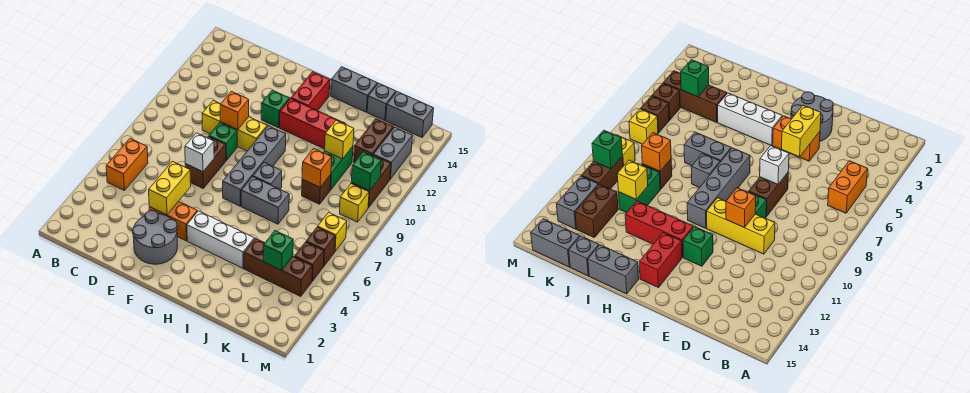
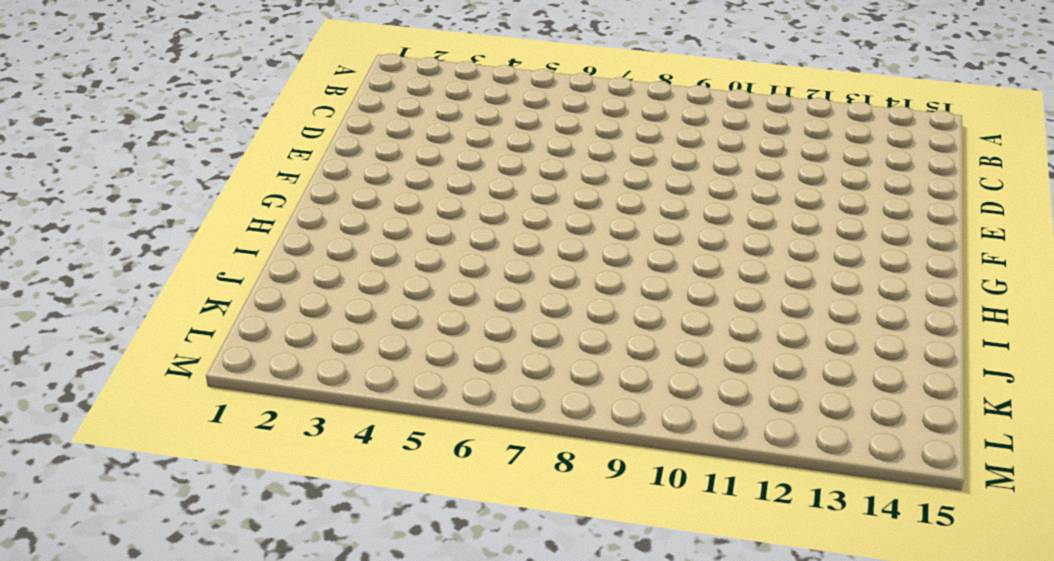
none -> orange 1x2 brick [106,138,148,191]
none -> yellow 1x3 brick [202,100,267,151]
none -> grey 2x2 round brick [133,210,178,264]
none -> orange 1x2 brick [149,201,197,241]

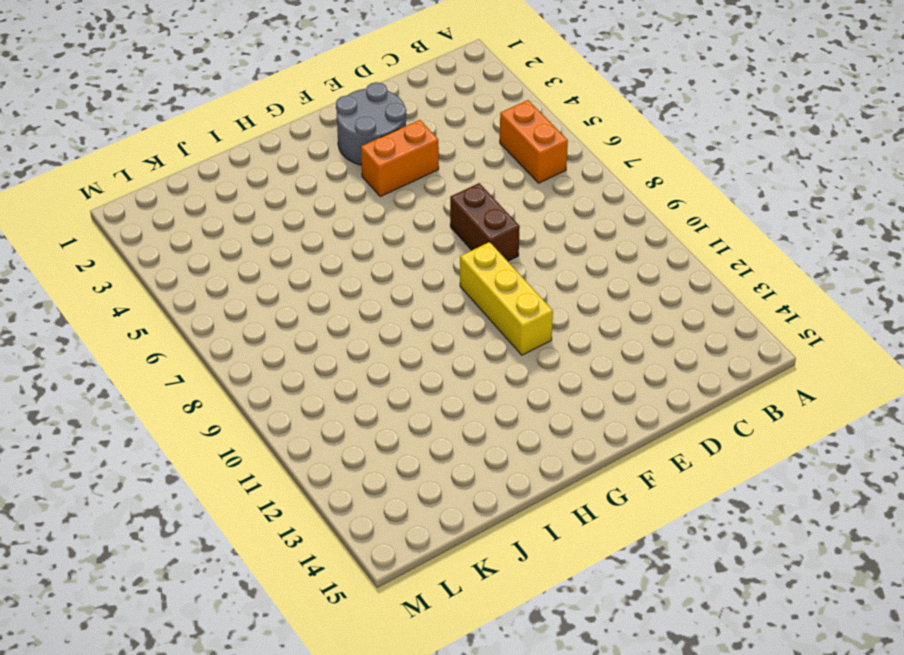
yellow 1x3 brick [460,242,553,355] -> yellow 1x3 brick turned to [202,100,267,151]
none -> green 1x1 brick [209,123,237,161]
none -> green 1x1 brick [261,90,290,128]
none -> white 1x3 brick [187,211,254,268]
none -> grey 1x4 brick [223,126,286,206]

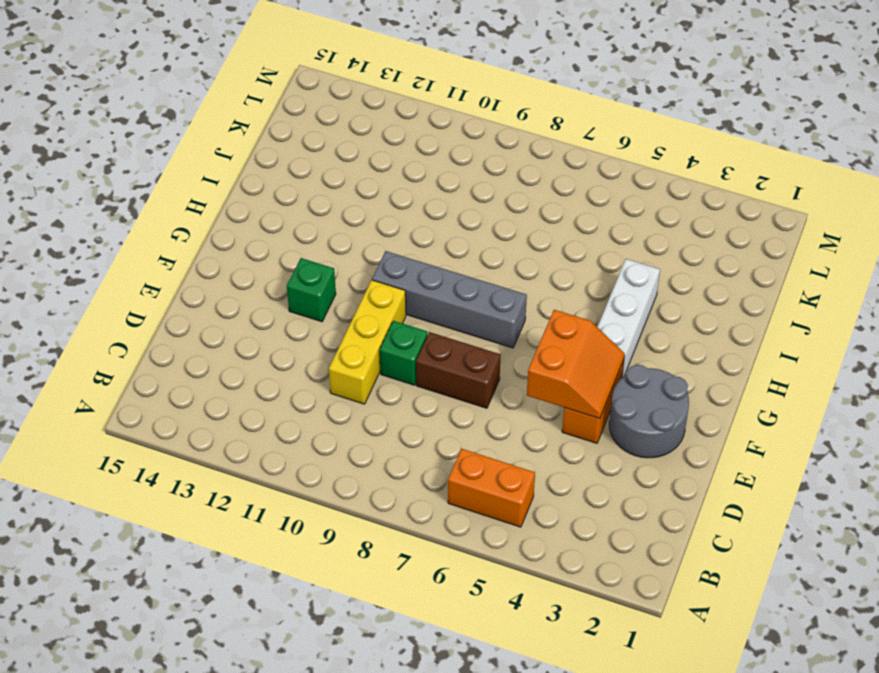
orange 2x2 slope [527,310,625,419] -> yellow 1x2 brick [149,161,191,215]
none -> red 1x3 brick [280,99,345,149]
none -> red 1x2 brick [291,72,330,111]
none -> grey 1x2 brick [241,177,289,224]
none -> grey 1x1 brick [253,163,282,189]

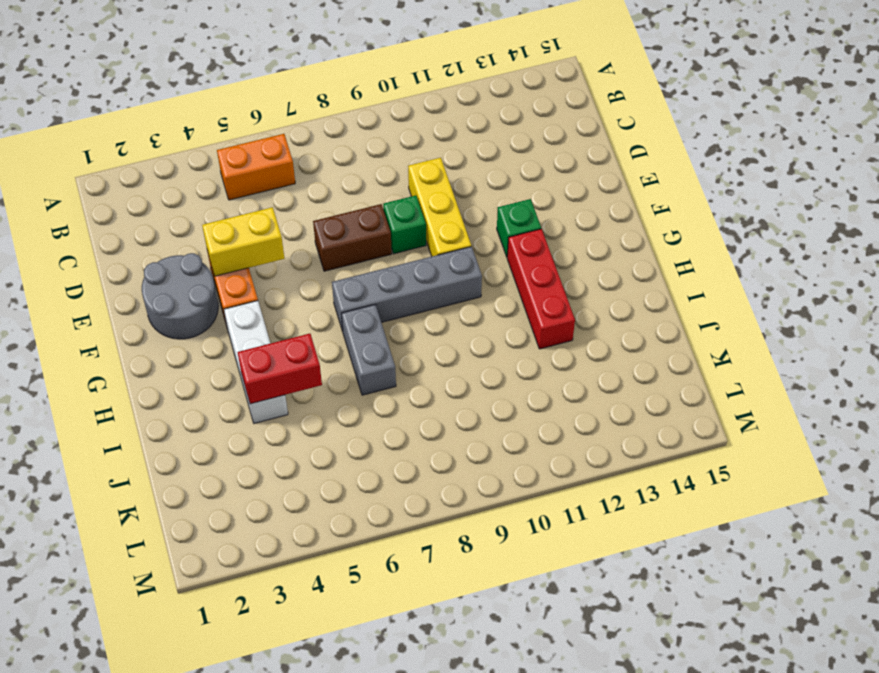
red 1x2 brick [238,334,322,404] -> red 1x2 brick moved to [291,72,330,111]
none -> grey 1x1 brick [253,163,282,189]
none -> grey 1x2 brick [331,67,377,112]
none -> brown 1x3 brick [244,238,312,297]
none -> brown 1x1 brick [302,175,331,204]

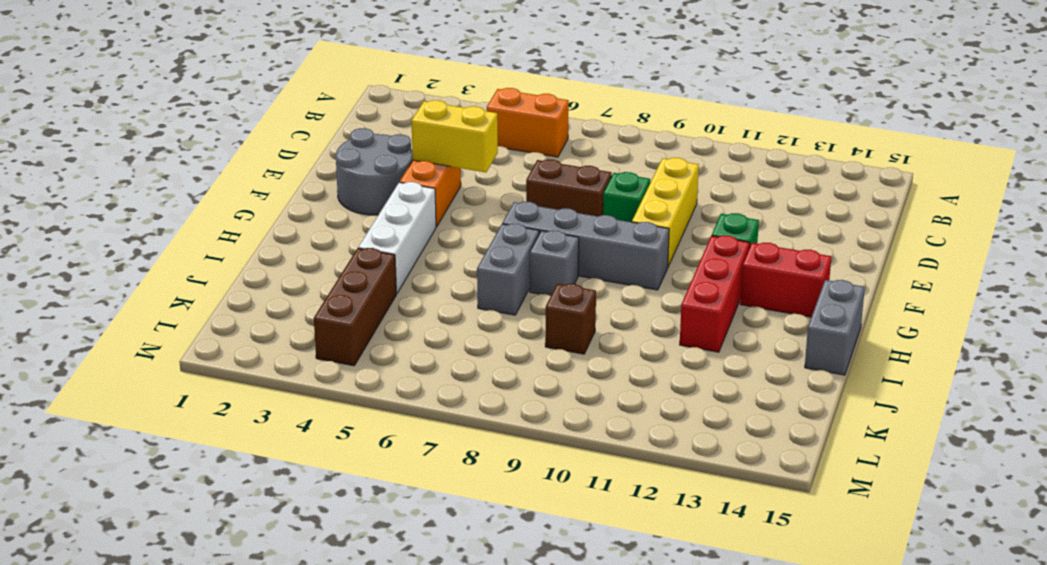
none -> green 1x2 brick [323,146,353,190]
none -> grey 1x1 brick [367,83,396,121]
none -> brown 1x2 brick [354,119,394,163]
none -> grey 1x2 brick [386,92,434,137]

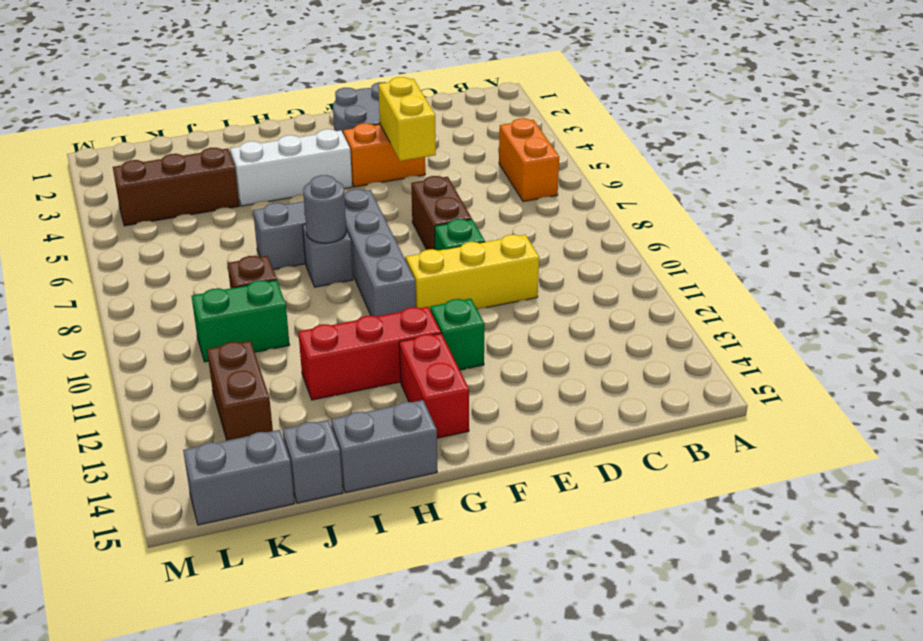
grey 1x1 round brick [303,175,346,243] -> none
green 1x2 brick [192,280,290,362] -> green 1x2 brick turned to [323,146,353,190]
none -> brown 1x1 brick [294,242,324,281]
none -> brown 1x1 brick [306,227,335,266]
none -> yellow 1x1 brick [318,212,347,251]
none -> yellow 1x1 brick [339,184,369,222]

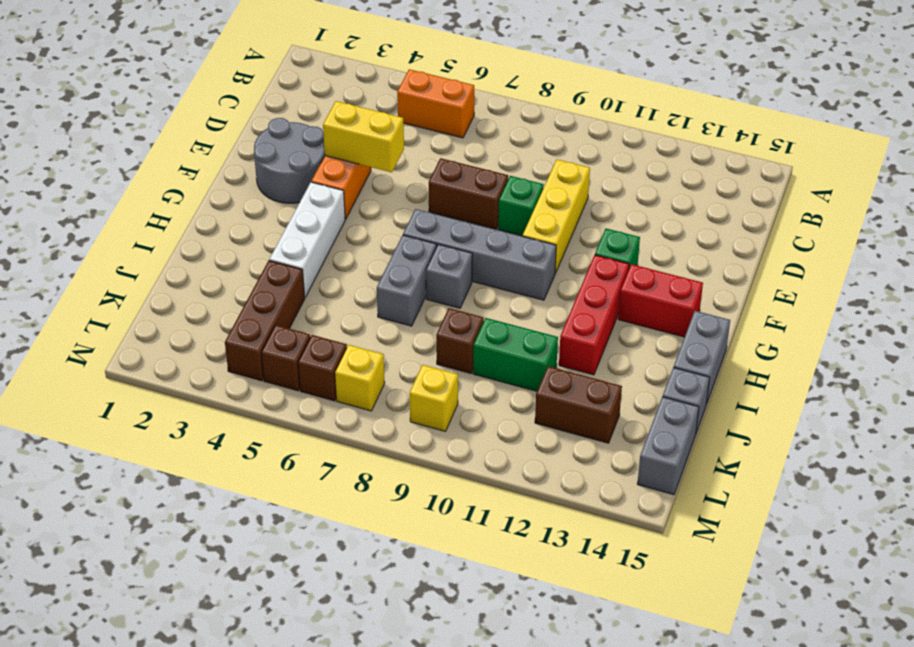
none -> brown 1x2 brick [351,155,391,208]
none -> grey 1x2 brick [373,127,413,179]
none -> white 1x1 brick [185,133,214,172]
none -> orange 1x1 brick [220,91,249,130]

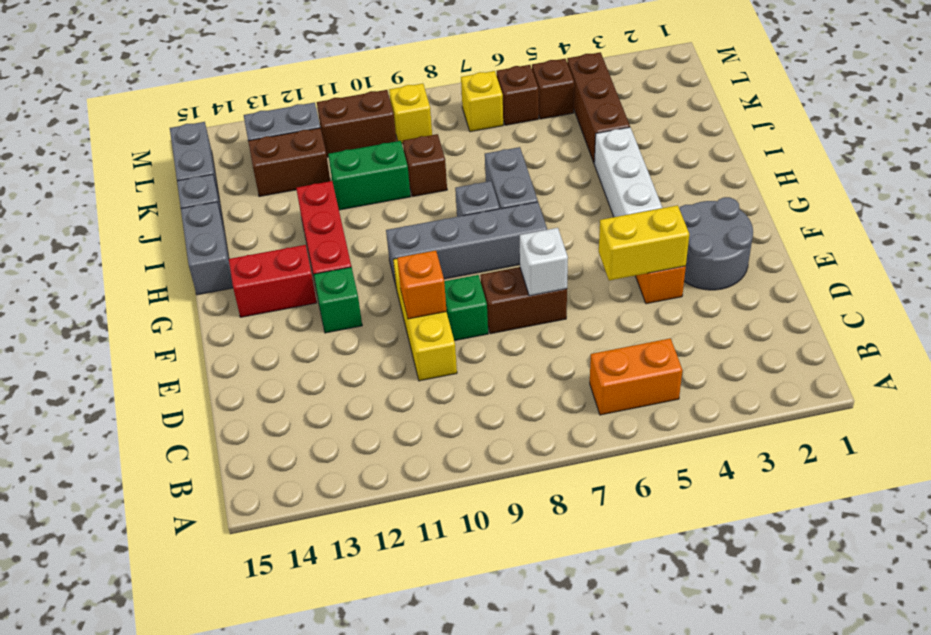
none -> orange 1x1 brick [302,148,332,187]
none -> yellow 1x1 brick [325,120,354,159]
none -> green 1x1 brick [263,231,293,270]
none -> green 1x1 brick [351,152,381,191]

